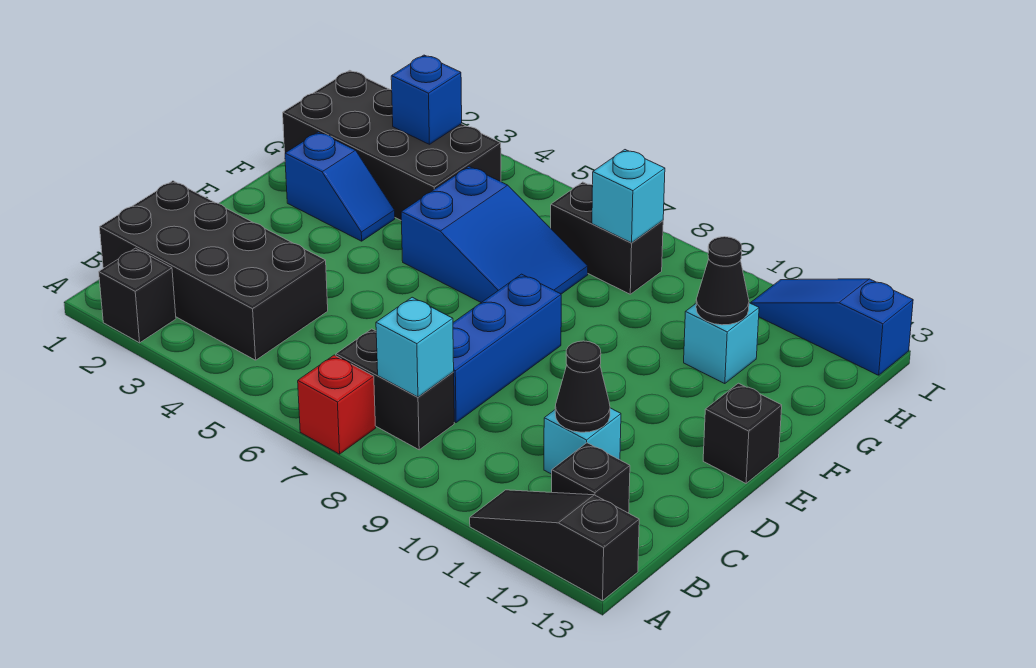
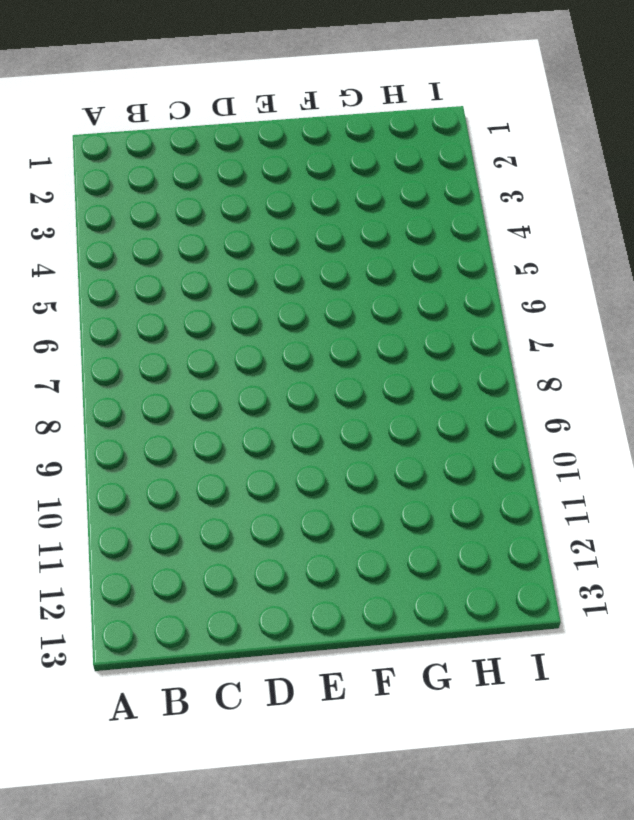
none -> black 1x1 brick [99,248,176,343]
none -> red 1x1 brick [298,355,376,454]
none -> black 1x3 slope [470,490,639,601]

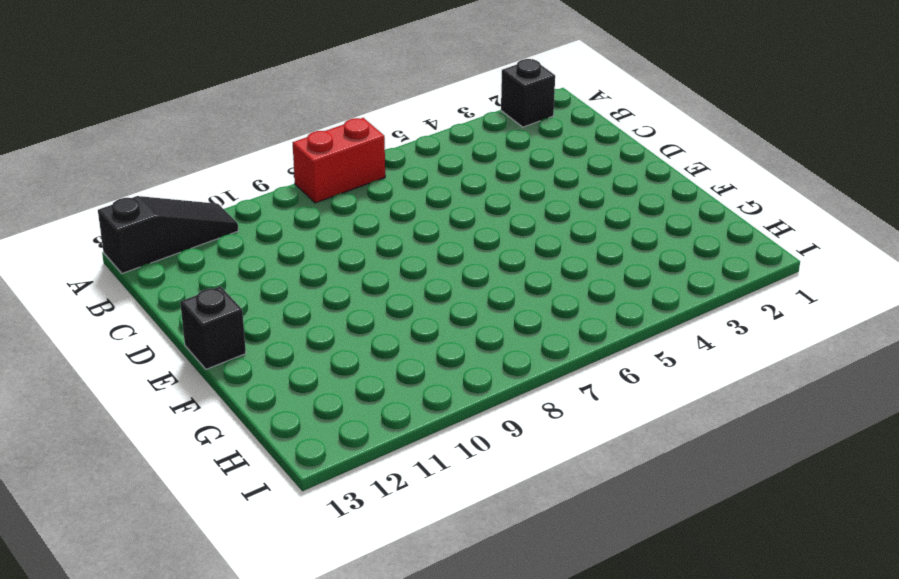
red 1x2 brick [293,118,385,203] -> red 1x1 brick [298,355,376,454]
none -> black 2x4 brick [100,181,328,360]
none -> black 1x2 brick [336,329,454,450]
none -> black 1x1 brick [552,443,630,513]

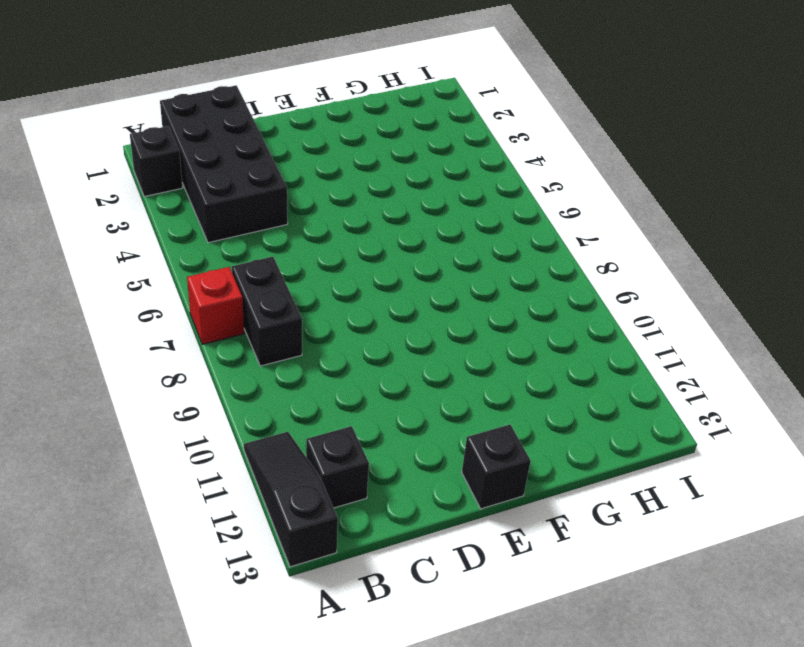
none -> blue 1x3 brick [453,274,561,423]
none -> cyan 1x1 brick [544,408,621,474]
none -> blue 1x2 slope [285,132,395,241]

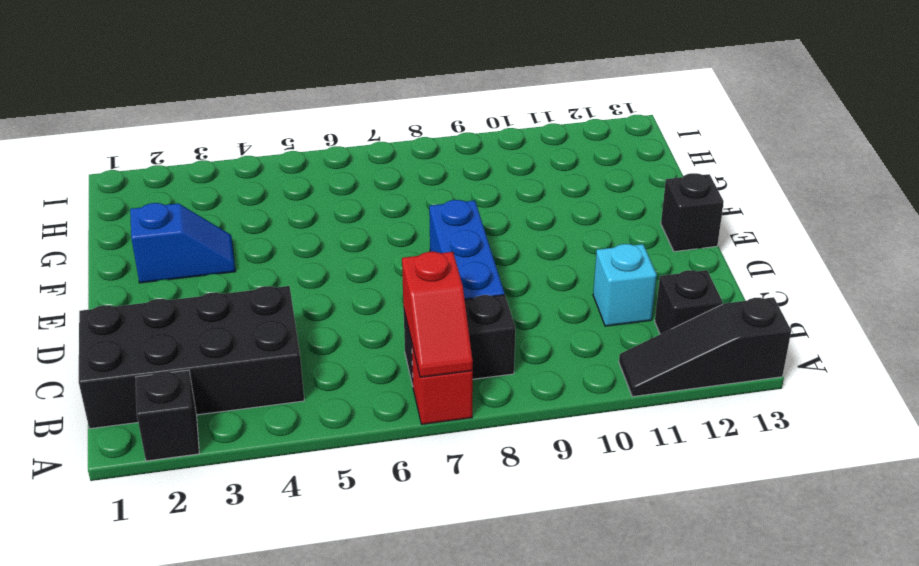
red 1x2 slope [402,252,473,377] -> none
none -> blue 2x3 slope [401,166,588,302]
none -> black 2x4 brick [283,70,501,220]
none -> cyan 1x1 brick [684,303,759,384]

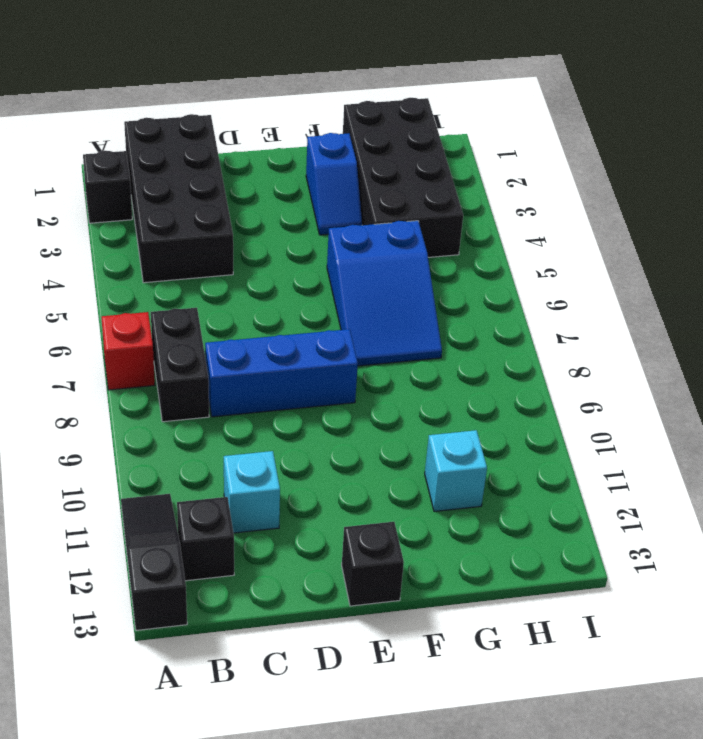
none -> black 1x2 brick [551,182,663,294]
none -> blue 1x3 slope [751,279,913,375]
none -> cyan 1x1 brick [376,297,454,397]

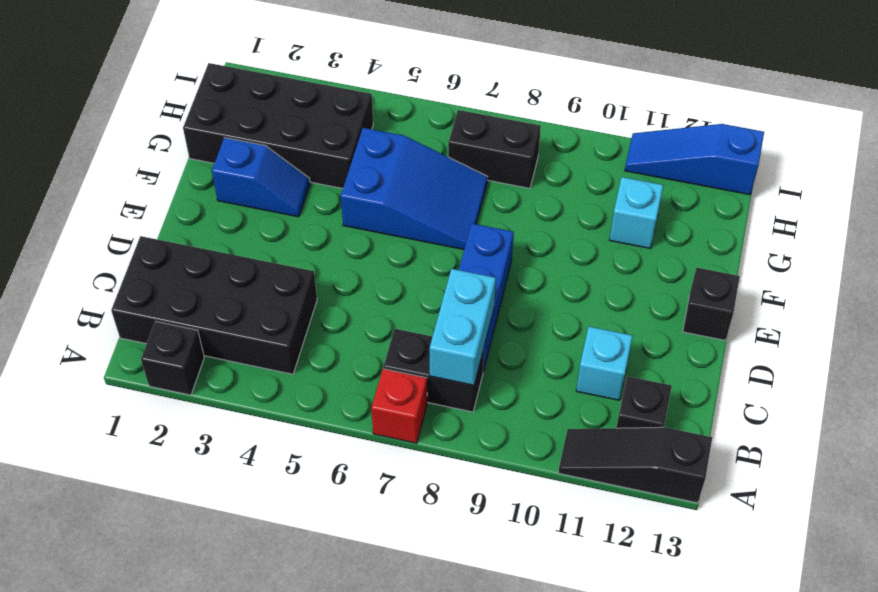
cyan 1x2 brick [430,269,496,385] -> cyan 1x1 brick [376,297,454,397]
none -> black 1x1 cone [555,341,610,432]
none -> black 1x1 cone [696,237,749,325]
none -> blue 1x1 brick [391,55,462,144]

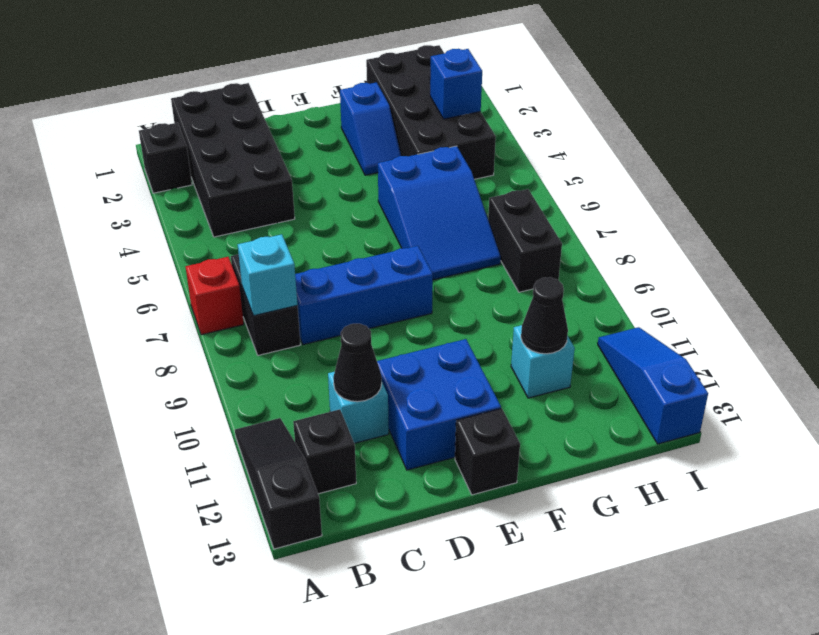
blue 2x2 brick [377,339,501,470] -> none
none -> cyan 1x1 brick [592,150,665,243]

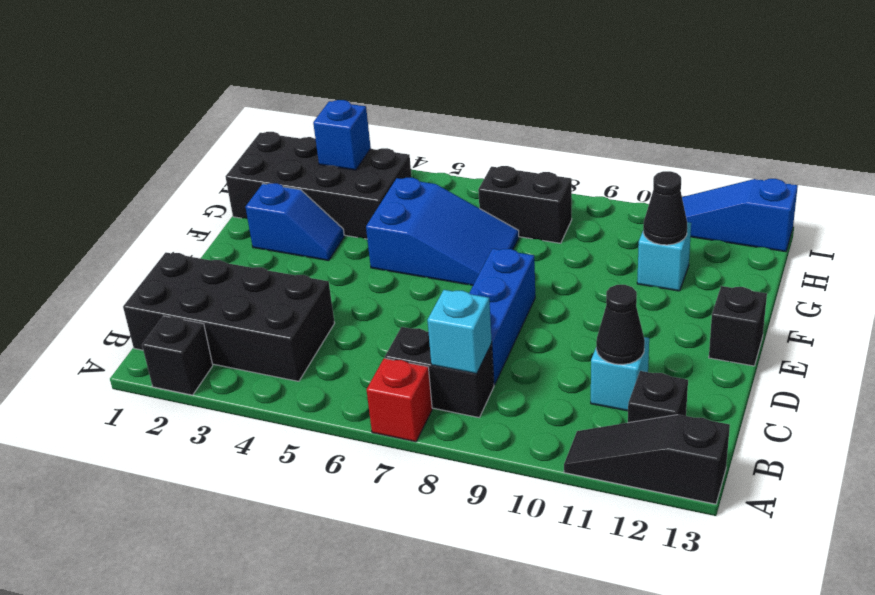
none -> cyan 1x1 brick [592,150,665,243]

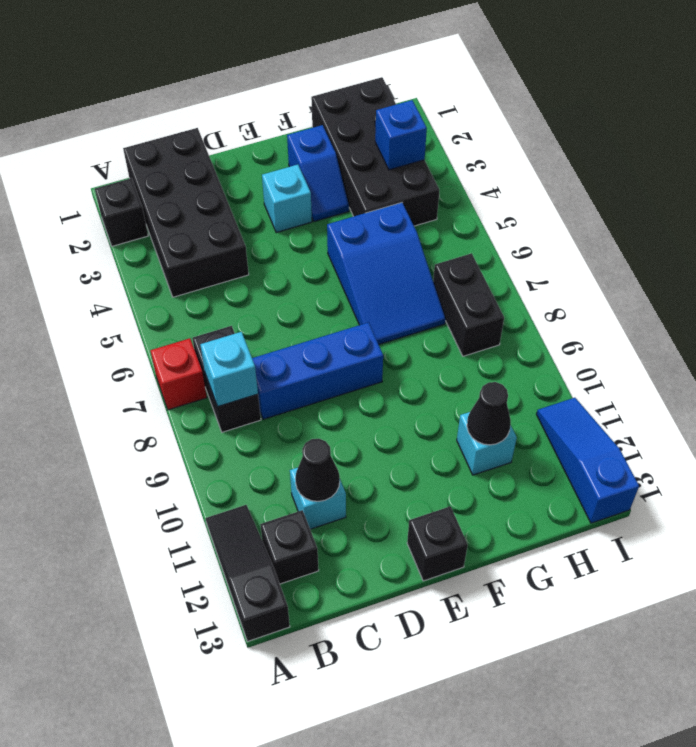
cyan 1x1 brick [262,165,312,233] -> cyan 1x1 brick moved to [592,150,665,243]

